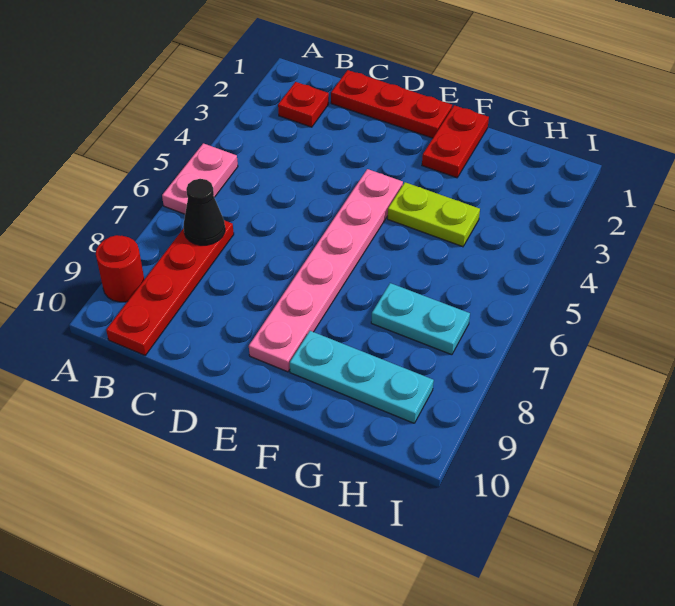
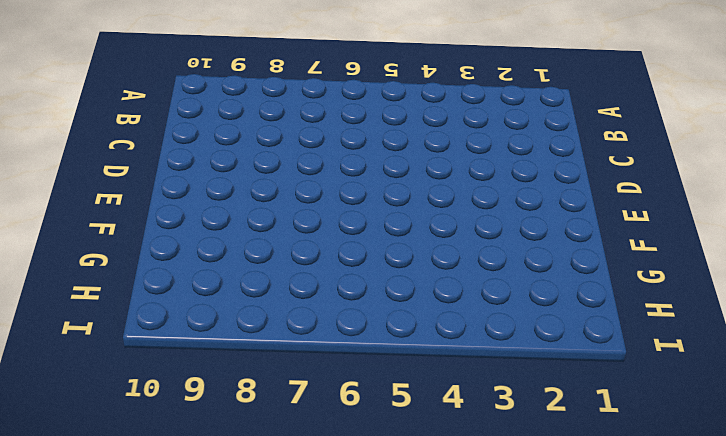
none -> pink 1x2 plate [162,143,238,214]
none -> red 1x1 round brick [96,235,144,302]

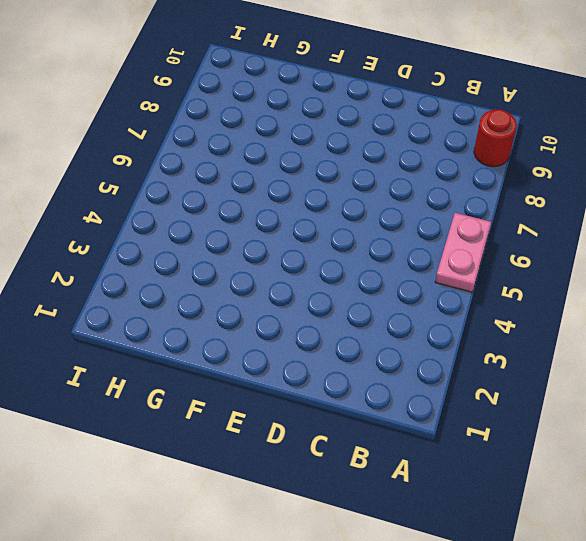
none -> red 1x1 plate [278,82,329,127]
none -> red 1x4 plate [106,220,234,355]

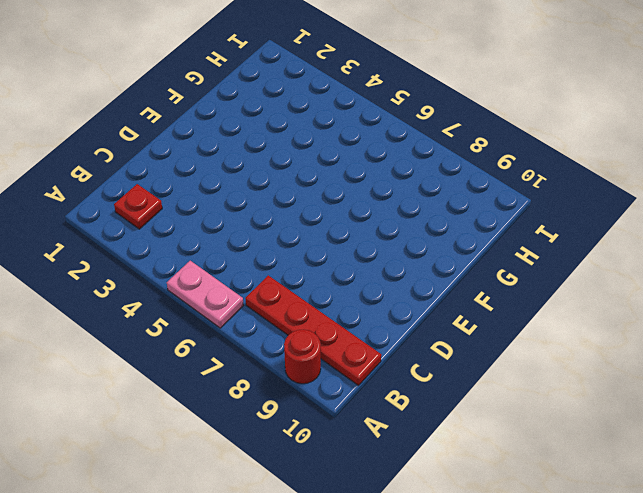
none -> red 1x3 plate [331,70,452,138]
none -> pink 1x6 plate [249,169,403,372]

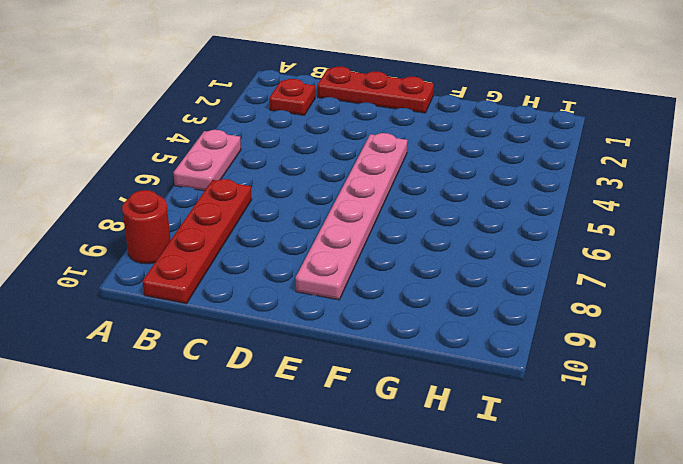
none -> red 1x2 plate [422,105,489,178]
none -> lime 1x2 plate [388,182,480,247]

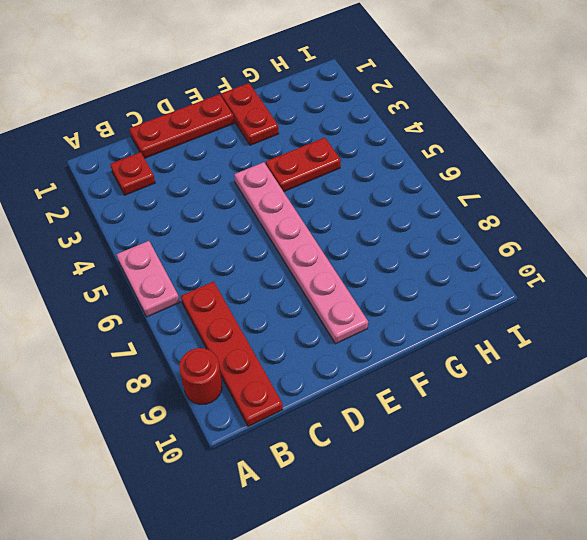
red 1x2 plate [266,138,341,192] -> lime 1x2 plate [388,182,480,247]
none -> cyan 1x3 plate [290,331,434,423]
none -> cyan 1x2 plate [371,283,470,355]

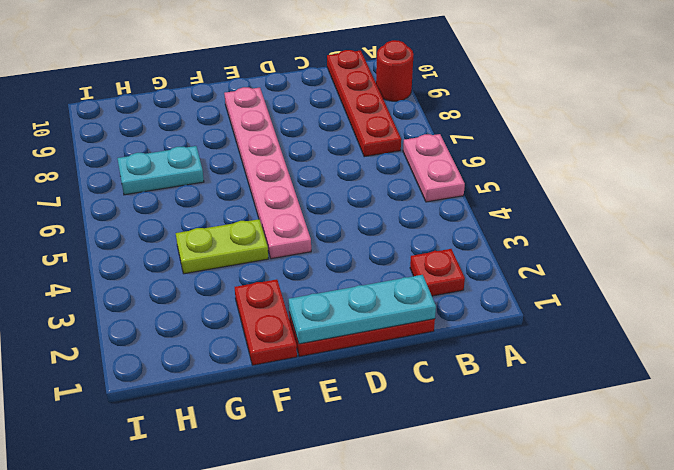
cyan 1x3 plate [289,275,436,344] -> cyan 1x3 plate moved to [290,331,434,423]
none -> black 1x1 cone [183,179,225,245]

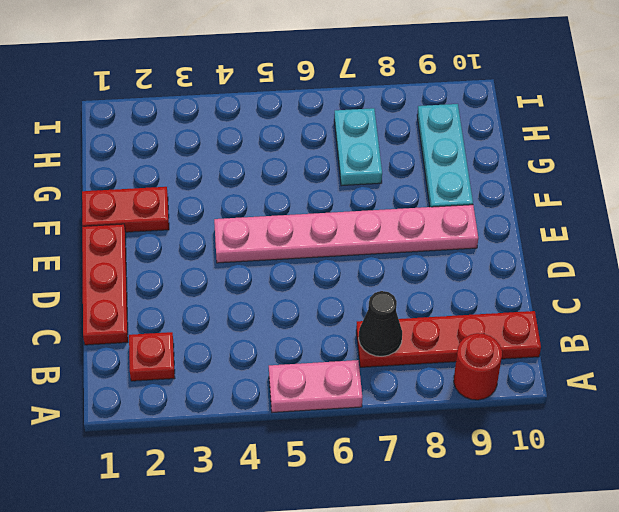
none -> lime 1x2 plate [388,182,480,247]

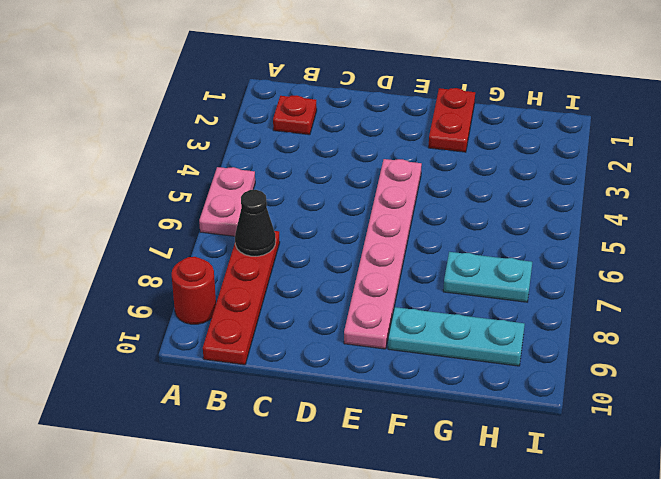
none -> red 1x3 plate [331,70,452,138]
none -> lime 1x2 plate [388,182,480,247]

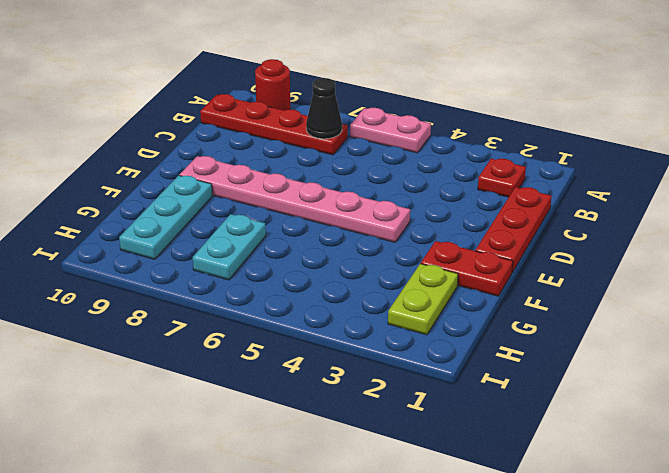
lime 1x2 plate [388,264,458,335] -> lime 1x2 plate moved to [388,182,480,247]

